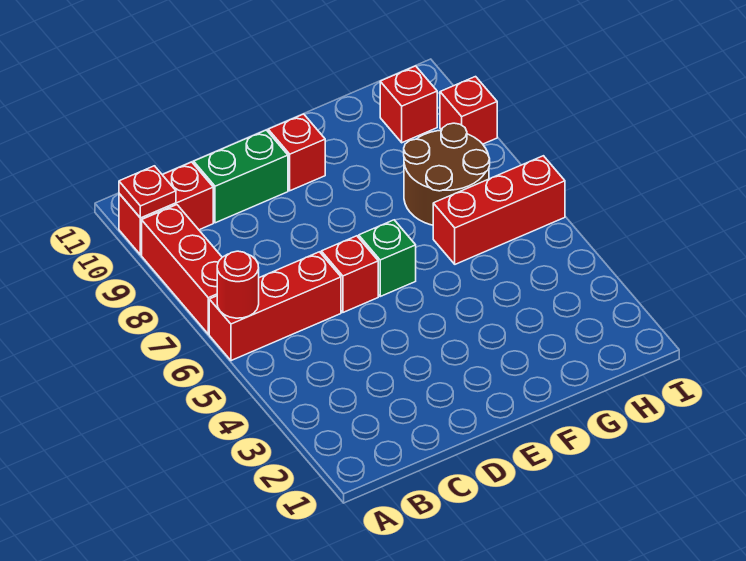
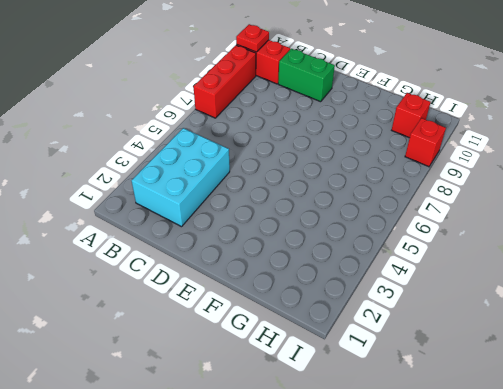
cyan 2x3 brick [132,128,230,227] -> none
none -> red 1x3 brick [209,252,341,361]
none -> red 1x1 brick [321,236,378,312]
none -> green 1x1 brick [359,220,416,296]

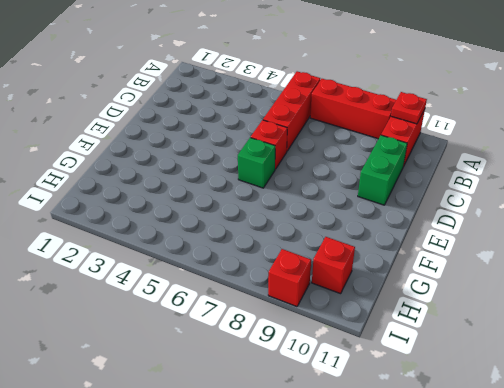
none -> red 1x1 brick [268,114,325,191]
none -> red 1x3 brick [433,156,565,264]
none -> brown 2x2 round brick [404,123,490,225]

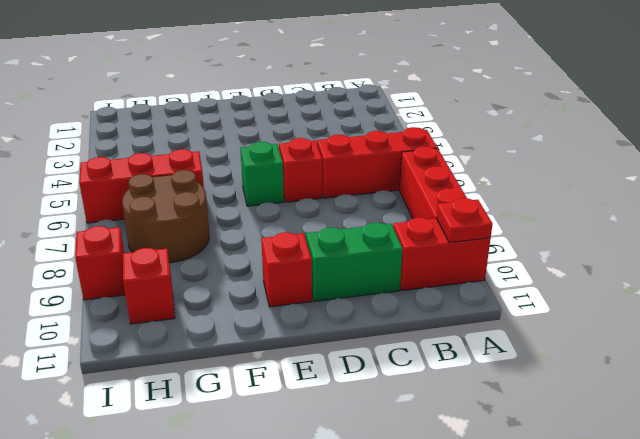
none -> red 1x1 round brick [217,251,259,318]

